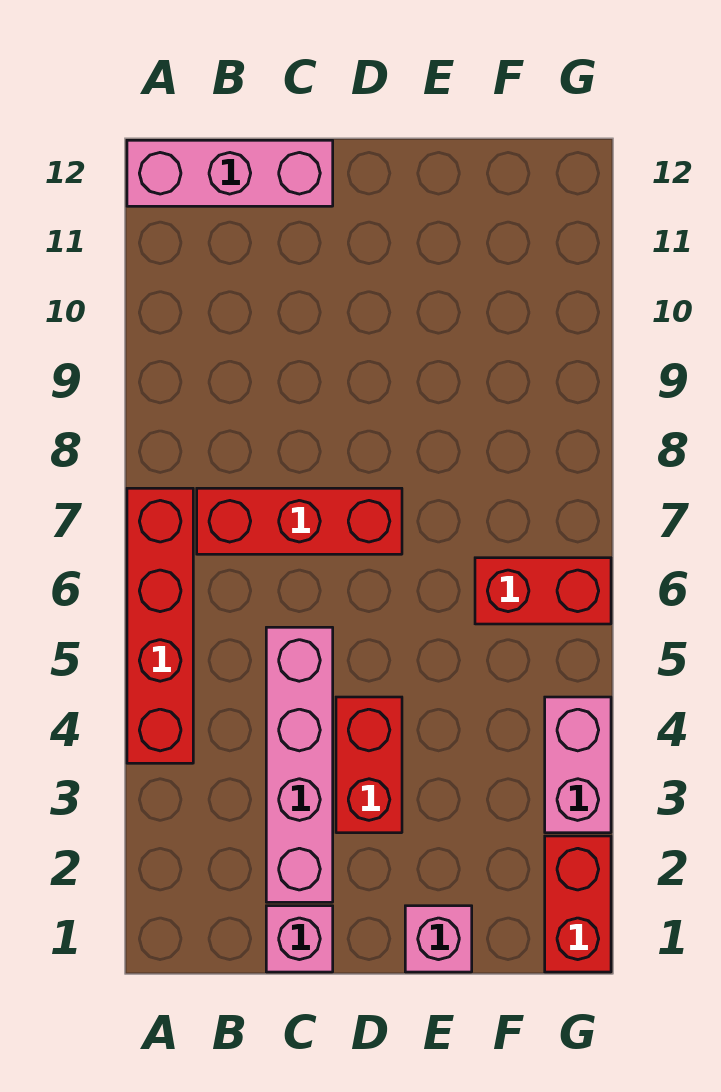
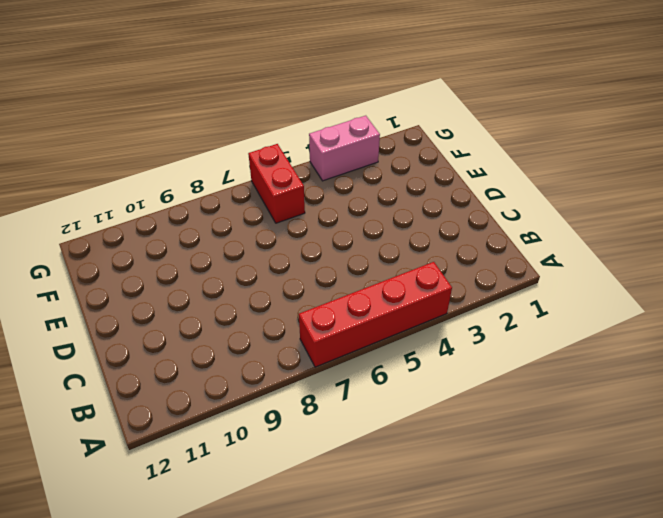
none -> pink 1x3 brick [127,140,333,206]
none -> red 1x3 brick [197,488,402,554]

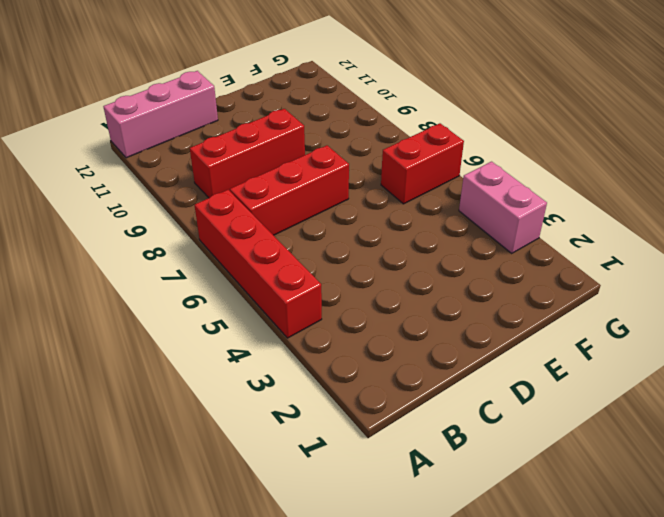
red 1x3 brick [190,109,305,198] -> none
none -> pink 1x1 brick [266,906,333,972]
none -> pink 1x4 brick [266,627,333,902]

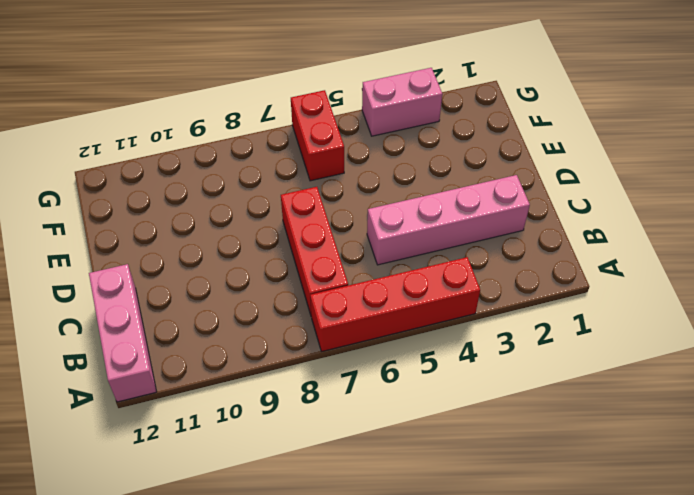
none -> pink 1x1 brick [266,906,333,972]
none -> red 1x2 brick [336,697,402,833]

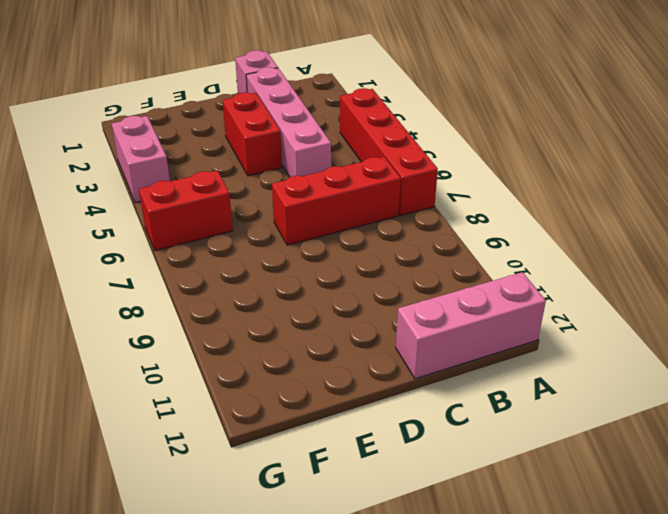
none -> pink 1x1 brick [405,906,472,972]
none -> red 1x2 brick [545,836,611,972]

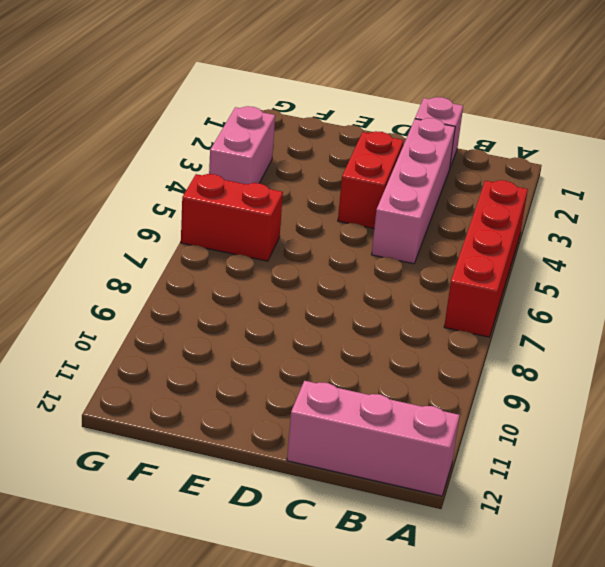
none -> red 1x3 brick [197,488,402,554]
none -> pink 1x1 brick [405,906,472,972]

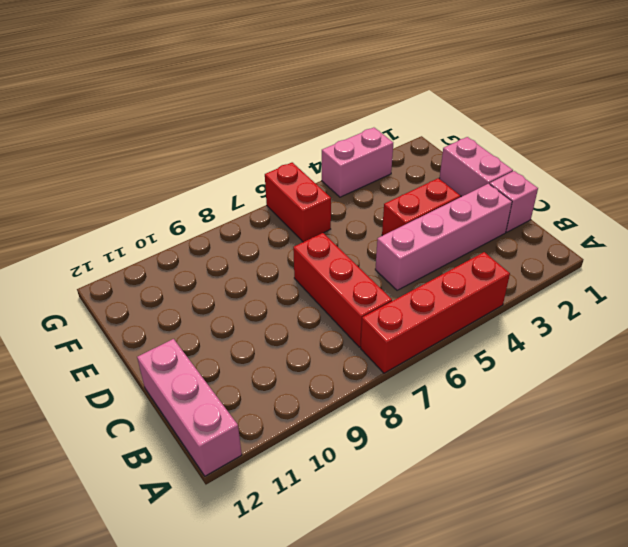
pink 1x2 brick [439,137,513,197] -> pink 1x1 brick [405,906,472,972]
none -> red 1x2 brick [545,836,611,972]

